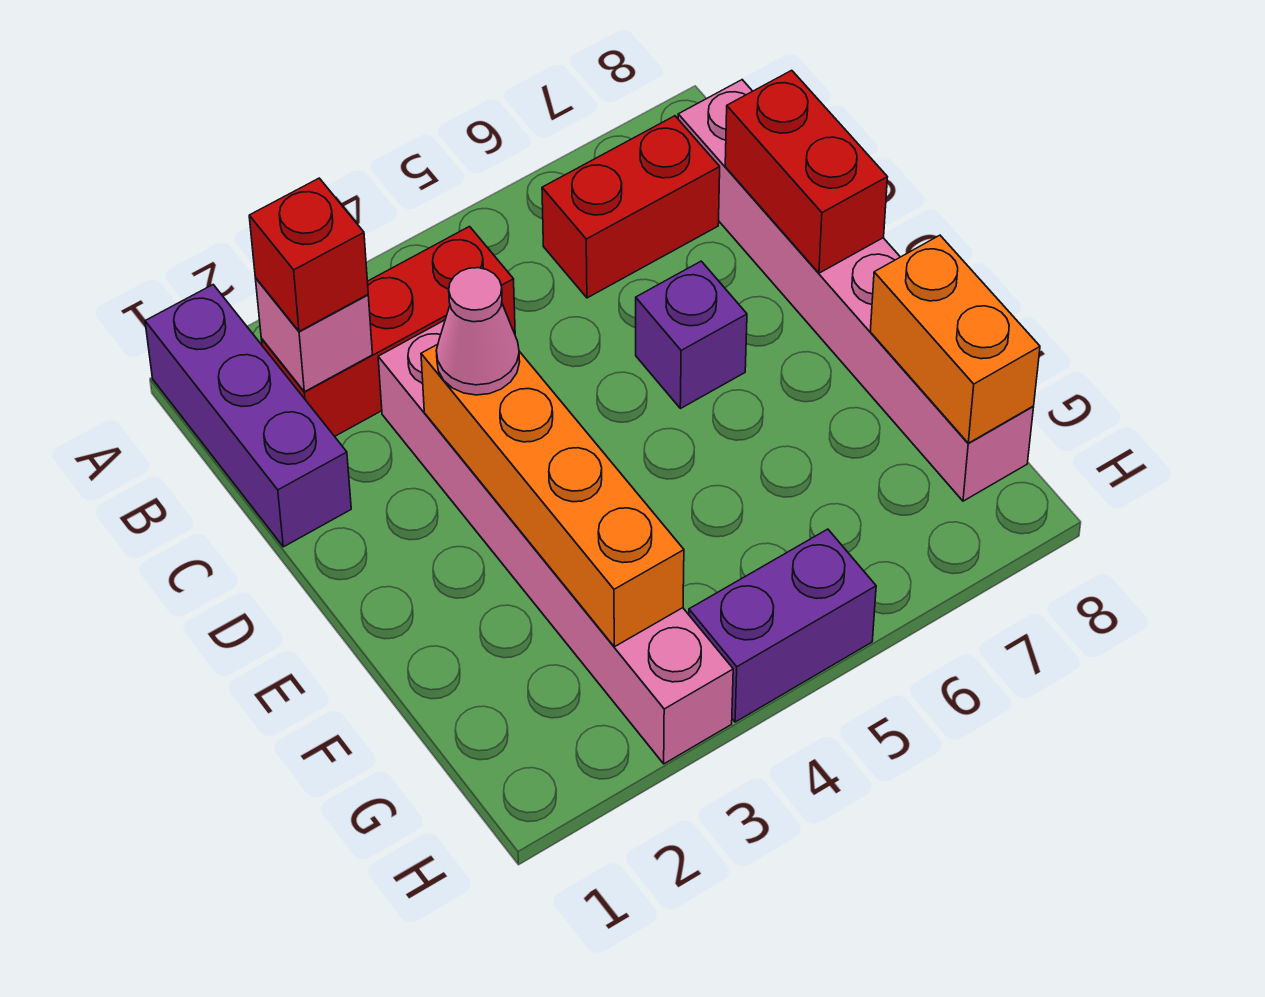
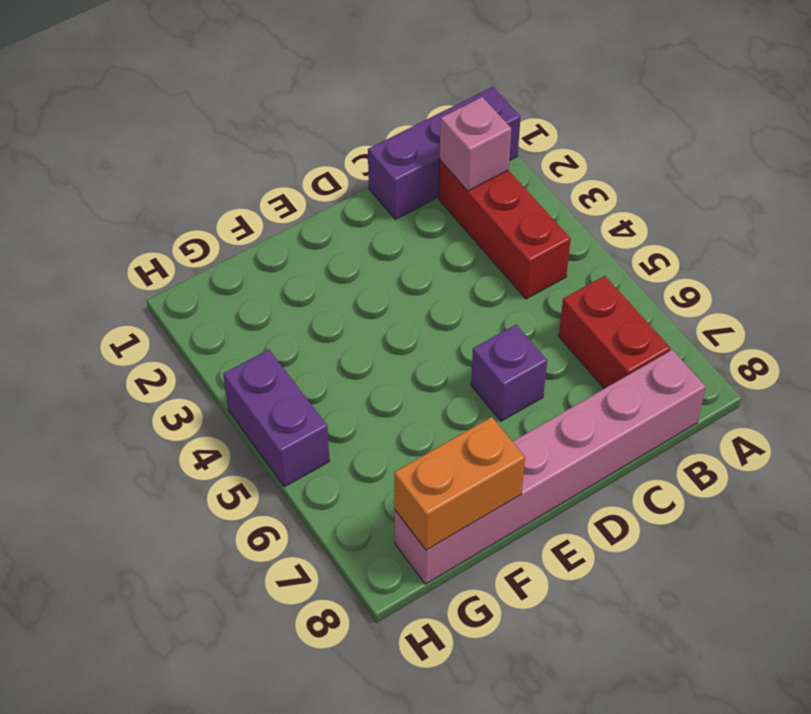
none -> pink 1x6 brick [378,320,733,764]
none -> red 1x2 brick [725,70,887,273]
none -> orange 1x4 brick [421,344,684,647]

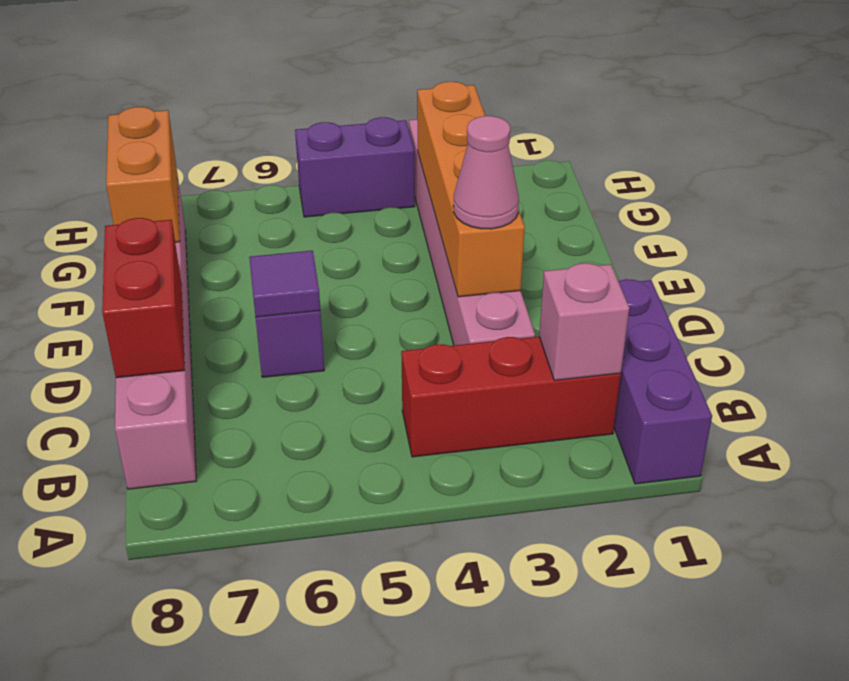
purple 1x1 tile [249,251,320,317] -> none
none -> red 1x2 brick [542,116,720,298]
none -> red 1x1 brick [249,178,368,331]

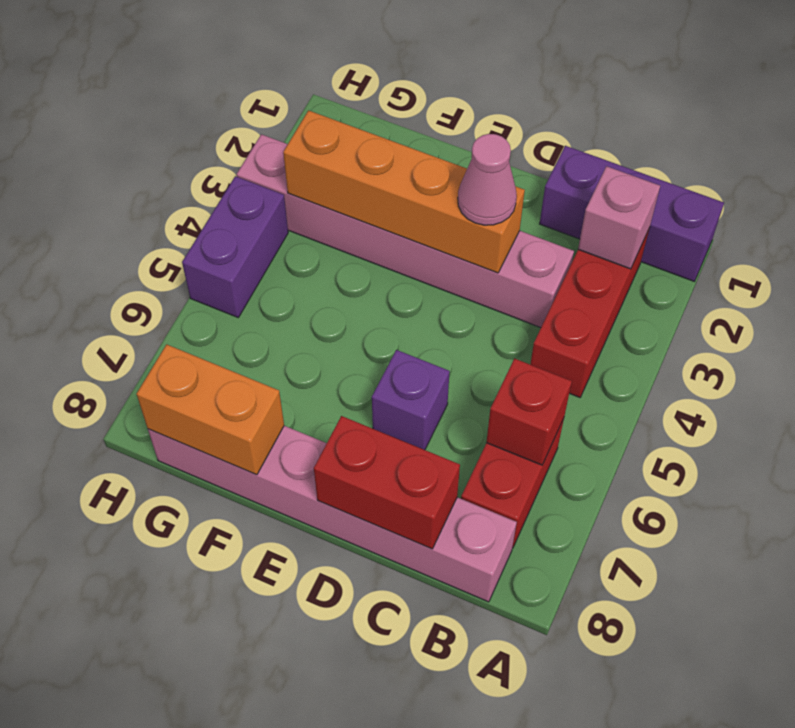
red 1x1 brick [486,359,572,465] -> red 1x1 brick moved to [249,178,368,331]

